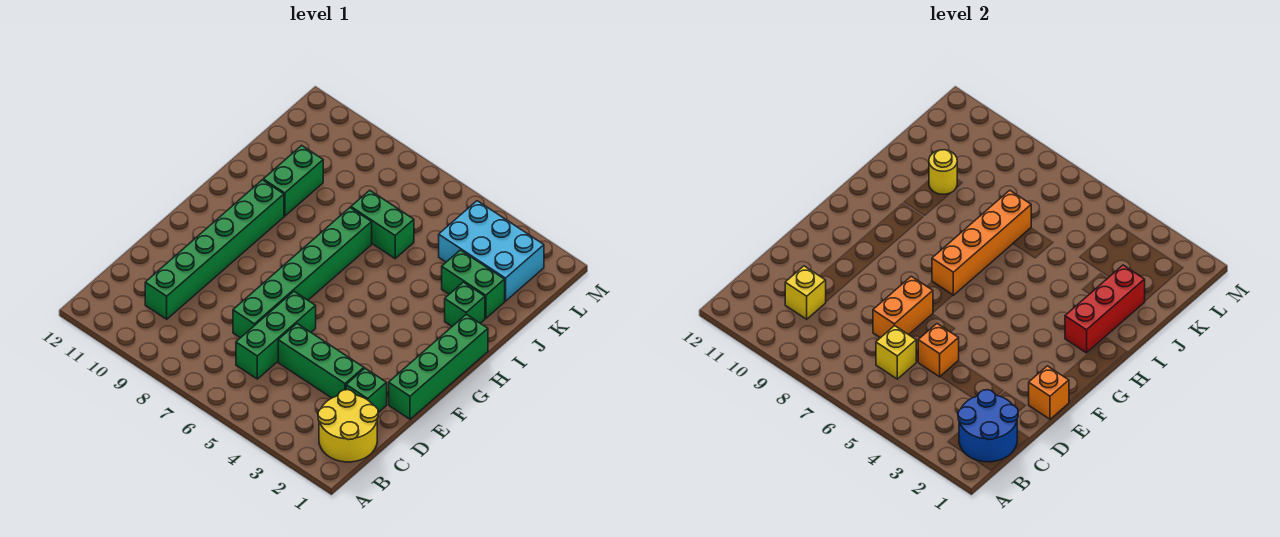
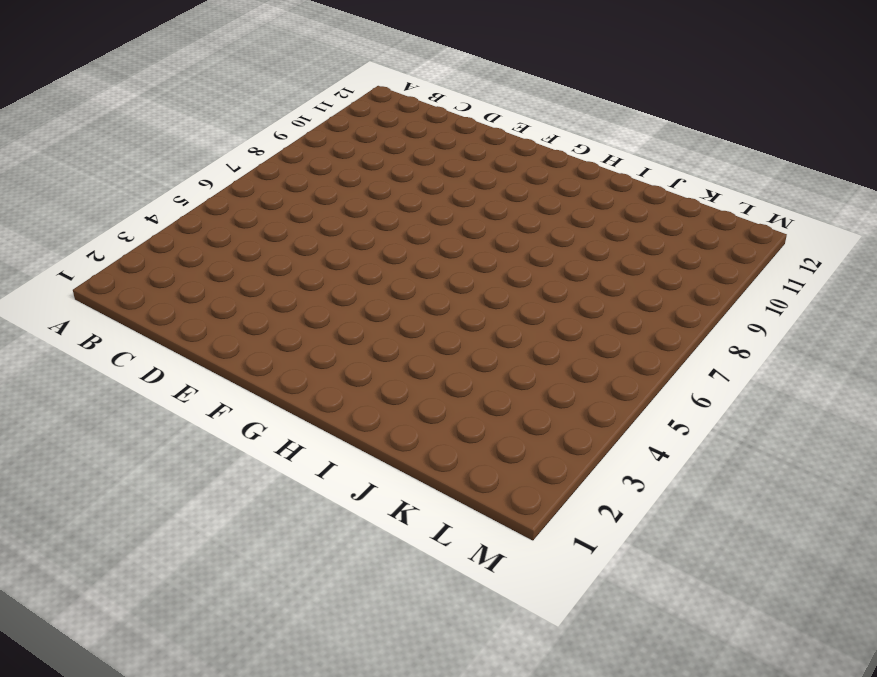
none -> yellow 2x2 round brick [318,390,378,462]
none -> green 1x3 brick [236,291,316,379]
none -> green 1x6 brick [145,180,284,319]

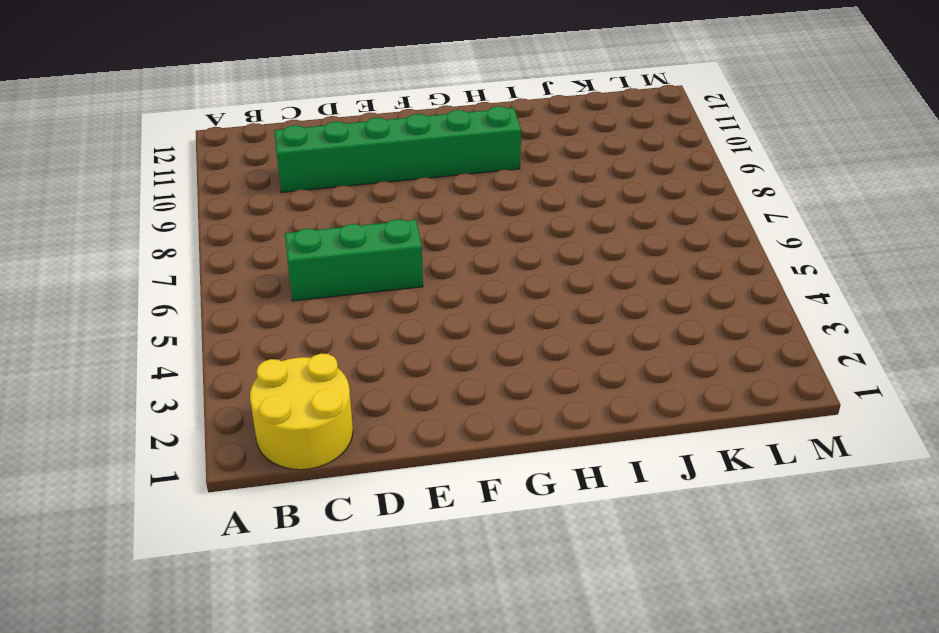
none -> green 1x1 brick [346,368,387,413]
none -> green 1x3 brick [278,324,364,398]
none -> green 1x6 brick [233,208,372,338]

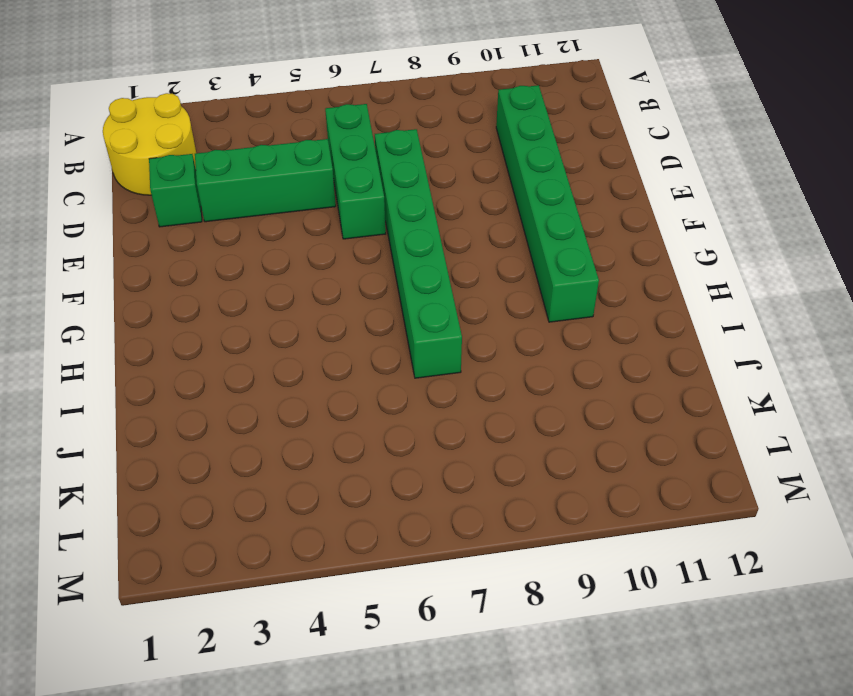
none -> green 1x4 brick [389,314,488,419]
none -> green 1x1 brick [445,282,485,326]
none -> green 1x2 brick [263,145,323,216]

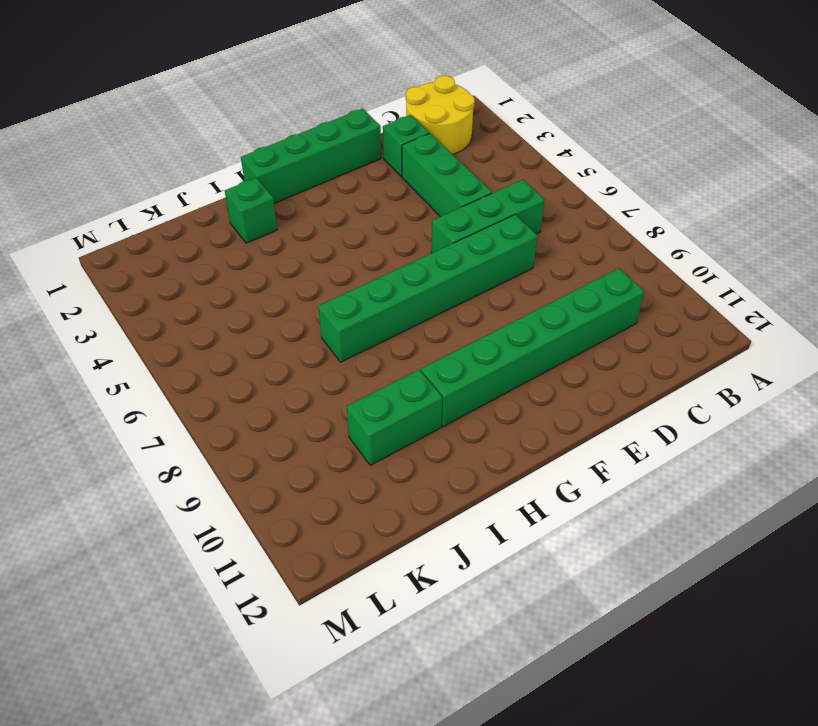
none -> green 1x2 brick [442,250,505,318]
none -> green 1x2 brick [351,190,414,259]
none -> cyan 2x3 brick [439,201,544,301]

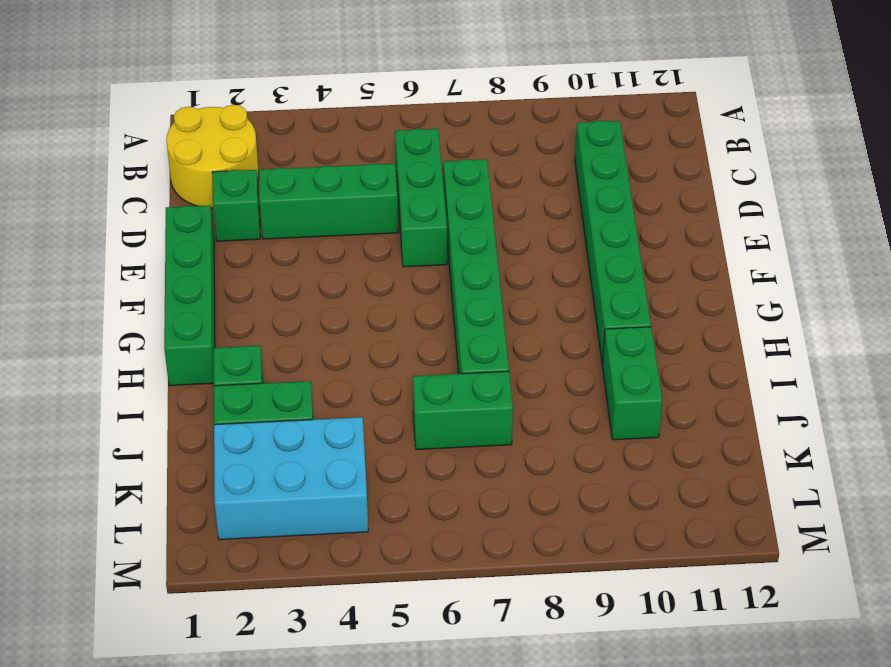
none -> blue 2x2 round brick [958,390,1018,462]
none -> yellow 1x1 brick [876,326,916,379]
none -> yellow 1x1 brick [785,266,826,319]

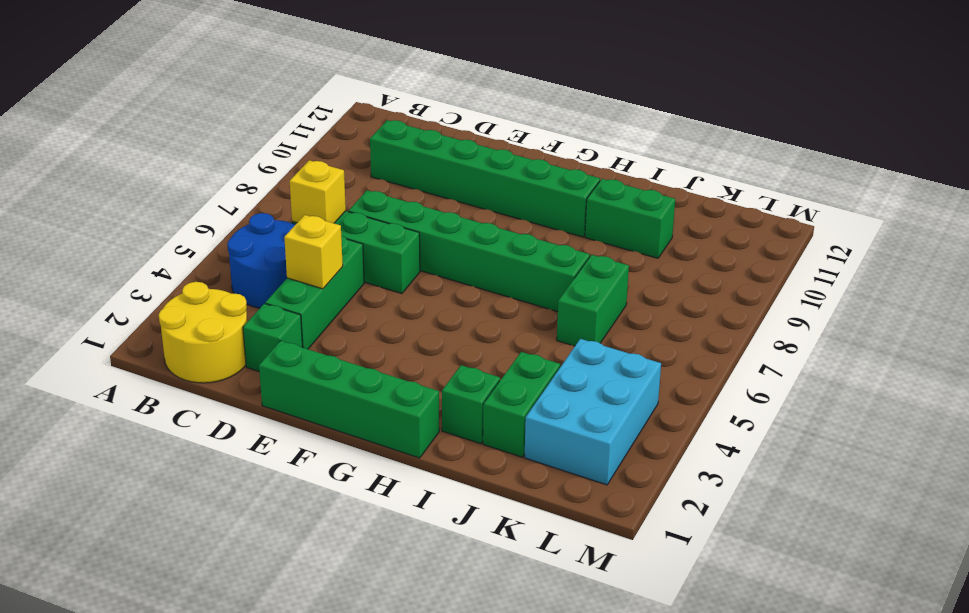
blue 2x2 round brick [227,213,296,308] -> blue 2x2 round brick moved to [958,390,1018,462]
yellow 1x1 brick [284,215,343,289] -> yellow 1x1 brick moved to [785,266,826,319]
none -> orange 1x1 brick [918,324,959,377]
none -> orange 1x2 brick [873,276,933,338]
none -> orange 1x1 brick [1029,366,1069,419]

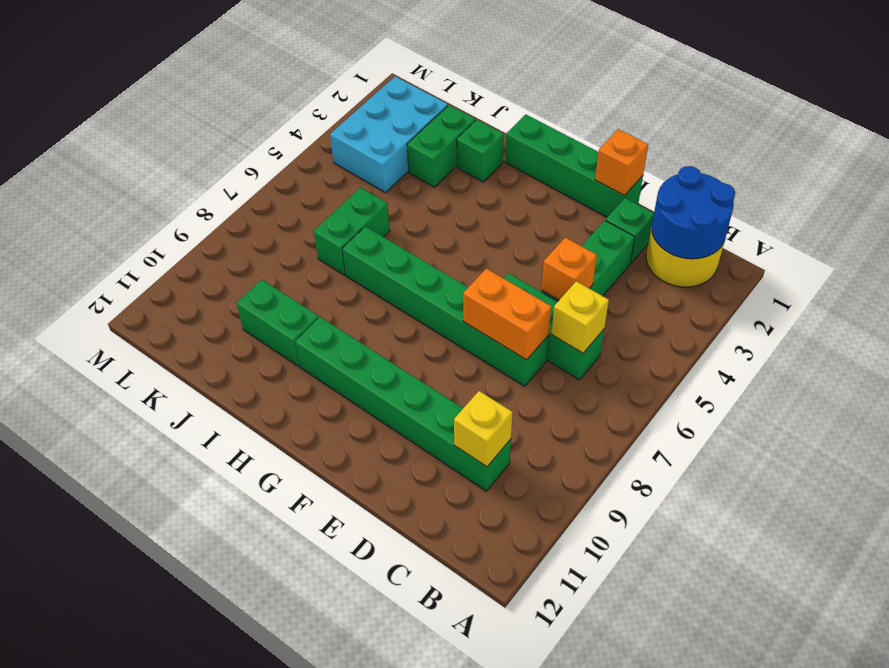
none -> orange 1x4 brick [932,190,1031,295]
none -> red 1x3 brick [1065,265,1145,353]
none -> yellow 1x1 round brick [929,150,957,194]

